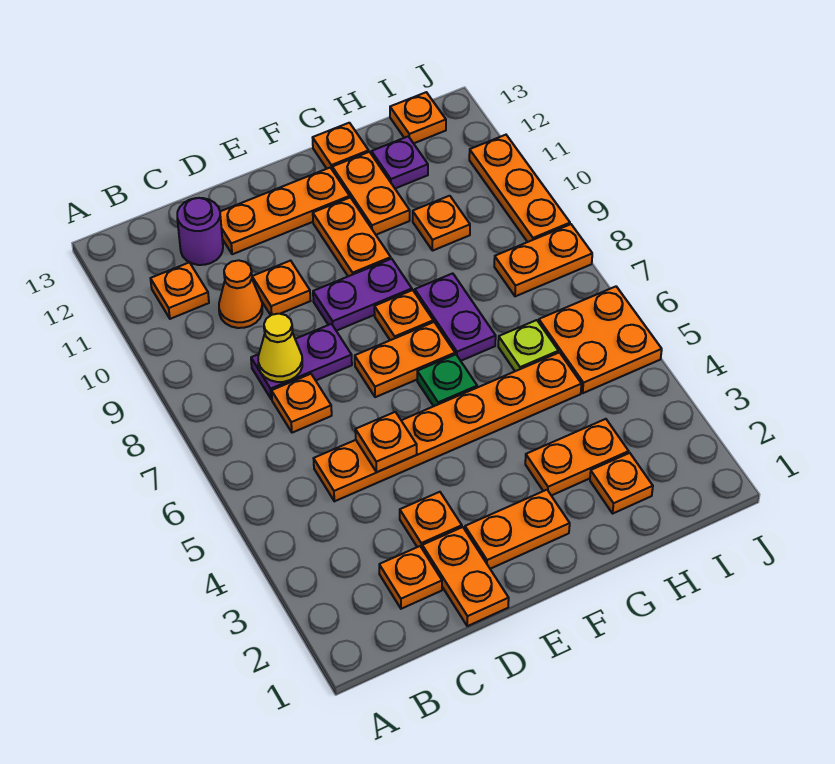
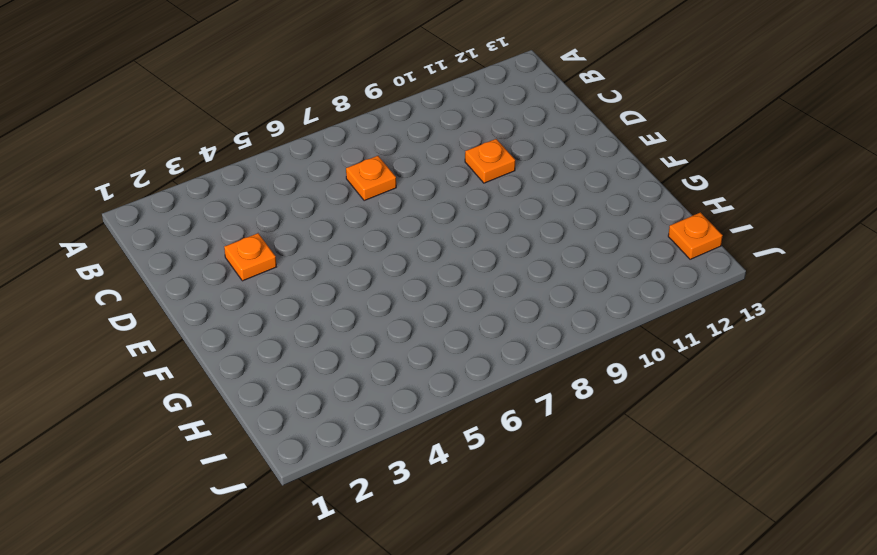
none -> orange 1x1 plate [151,262,209,319]
none -> orange 1x1 plate [379,546,442,609]
none -> orange 1x6 plate [314,352,581,501]
none -> purple 1x2 plate [251,324,352,399]

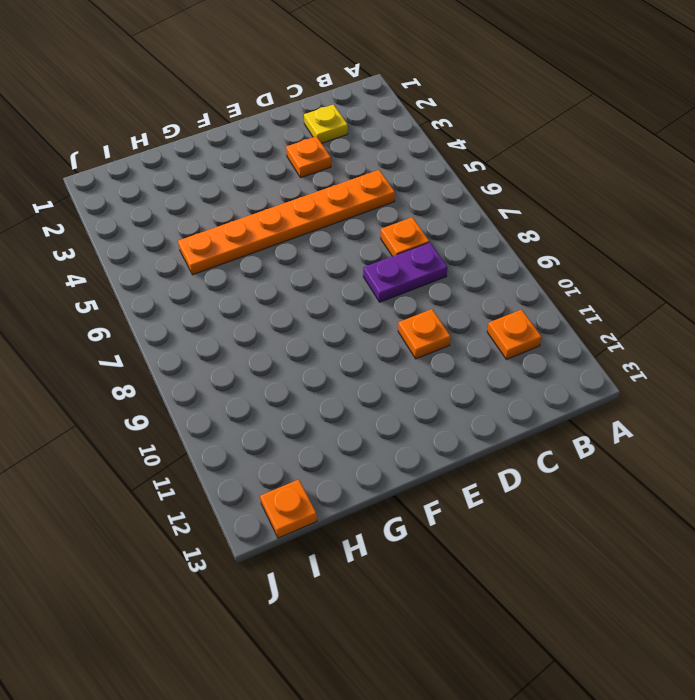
yellow 1x1 plate [304,105,348,143] -> orange 1x1 plate [379,546,442,609]
none -> orange 1x1 cone [219,260,262,328]
none -> purple 1x1 round brick [177,198,223,265]
none -> orange 1x2 plate [422,527,509,626]
none -> orange 1x3 plate [220,168,350,254]

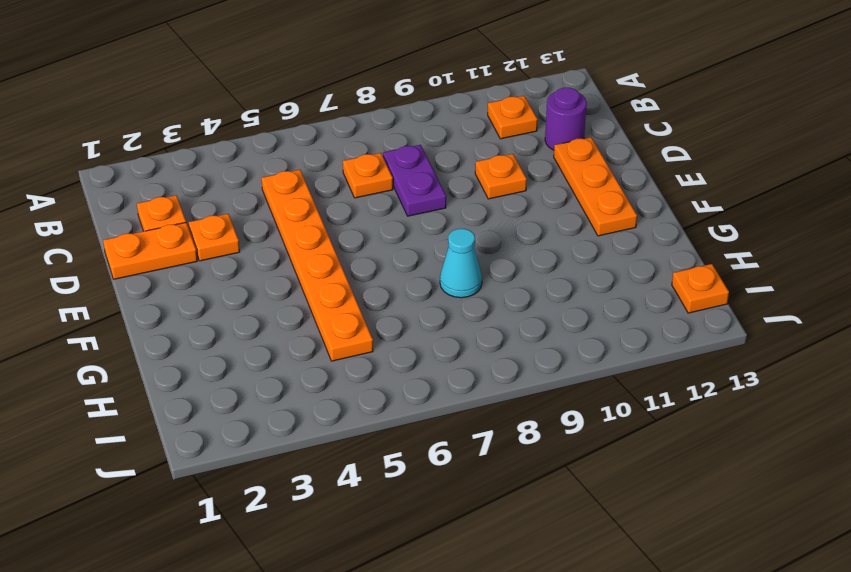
cyan 1x1 cone [440,229,482,298] -> purple 1x2 plate [415,273,496,361]
none -> orange 1x1 cone [219,260,262,328]
none -> orange 1x2 plate [465,490,570,569]
none -> orange 1x2 plate [355,322,455,397]
none -> purple 1x2 plate [313,259,412,331]

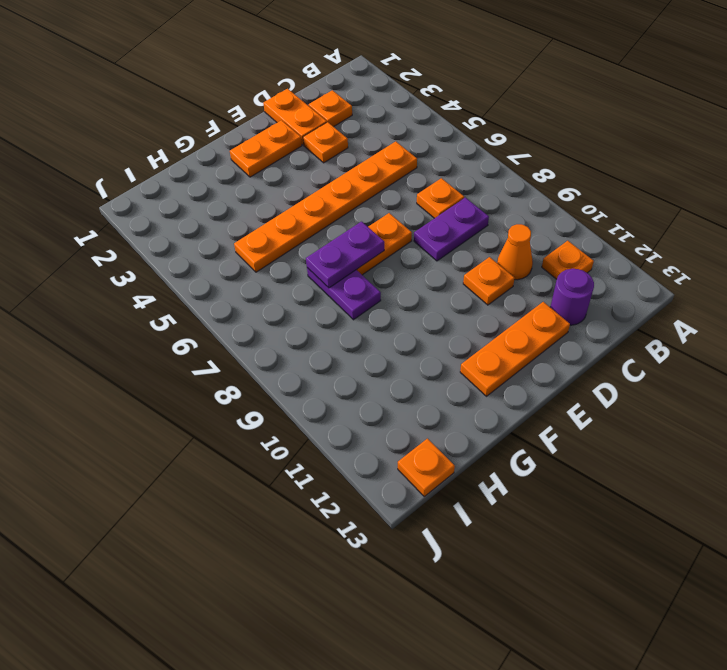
purple 1x2 plate [306,222,384,288] -> purple 1x2 plate moved to [313,259,412,331]
none -> green 1x1 plate [417,355,477,406]
none -> orange 1x1 plate [374,290,433,340]
none -> orange 1x2 plate [313,197,391,276]
none -> orange 1x2 plate [525,419,629,496]

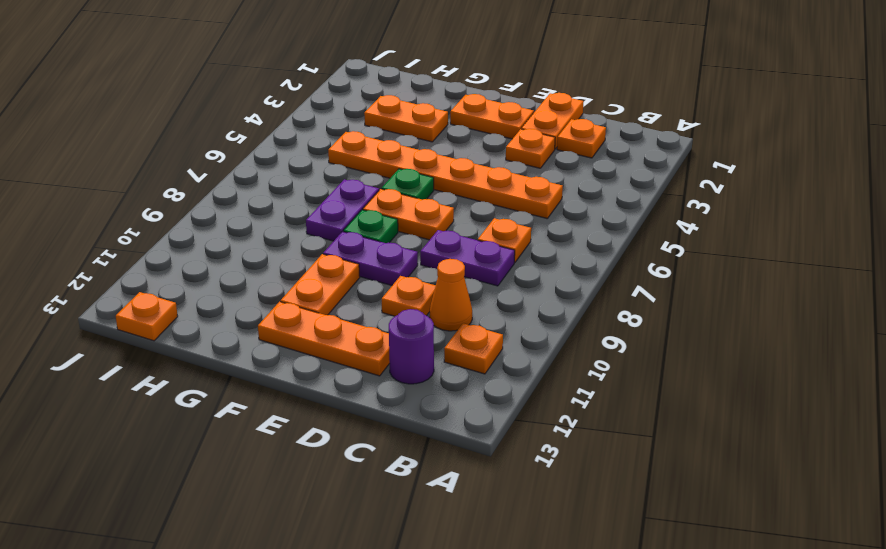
green 1x1 plate [343,210,398,243] -> orange 1x1 plate [374,290,433,340]
none -> orange 1x2 plate [332,152,410,235]
none -> orange 1x1 plate [313,123,369,169]
none -> orange 1x1 plate [590,453,653,513]
none -> lime 1x1 plate [498,320,558,371]

